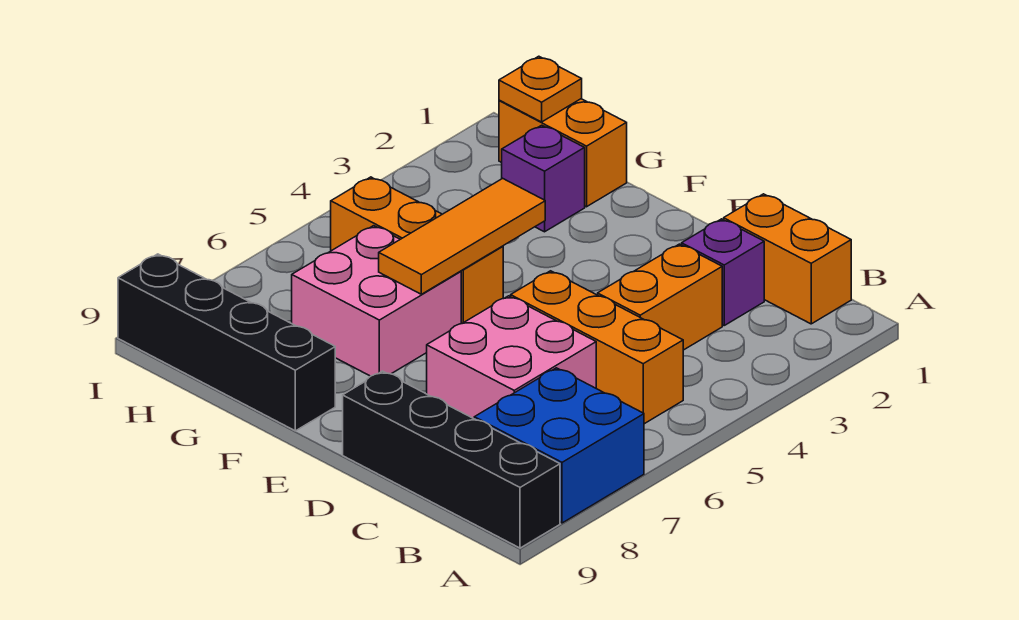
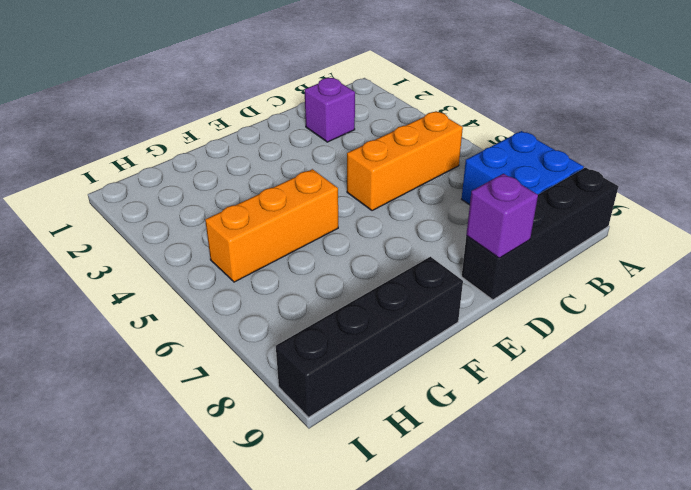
purple 1x1 brick [466,174,538,258] -> purple 1x1 brick moved to [502,125,585,232]
none -> orange 1x2 brick [724,194,851,324]
none -> orange 1x2 brick [598,244,722,350]
none -> pink 2x2 brick [427,296,596,419]

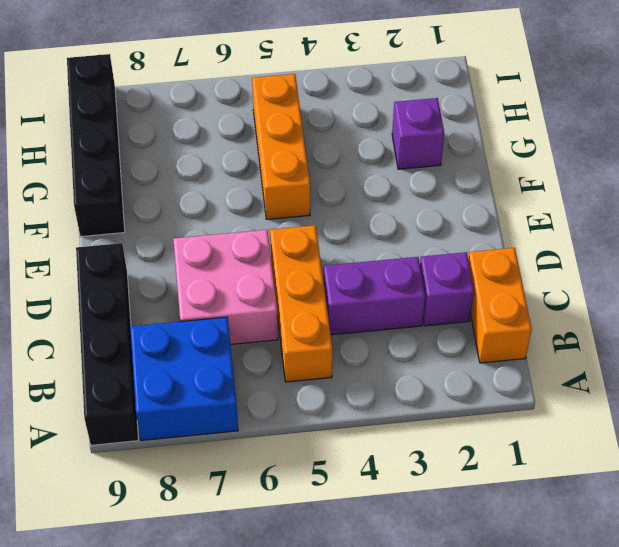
purple 1x2 brick [323,257,425,335] -> orange 1x2 brick [598,244,722,350]
none -> pink 2x2 brick [292,226,461,376]
none -> orange 1x2 brick [499,99,627,207]
none -> orange 1x3 tile [379,178,545,294]

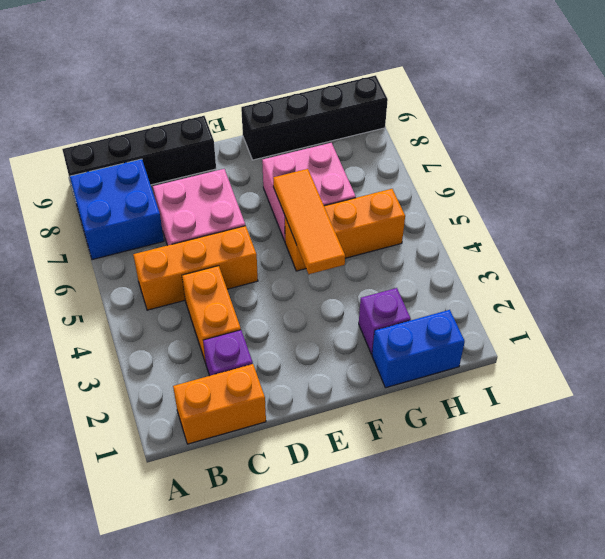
blue 1x2 brick [372,310,465,388] -> orange 1x2 brick [499,99,627,207]
none -> orange 1x1 plate [499,56,582,122]

